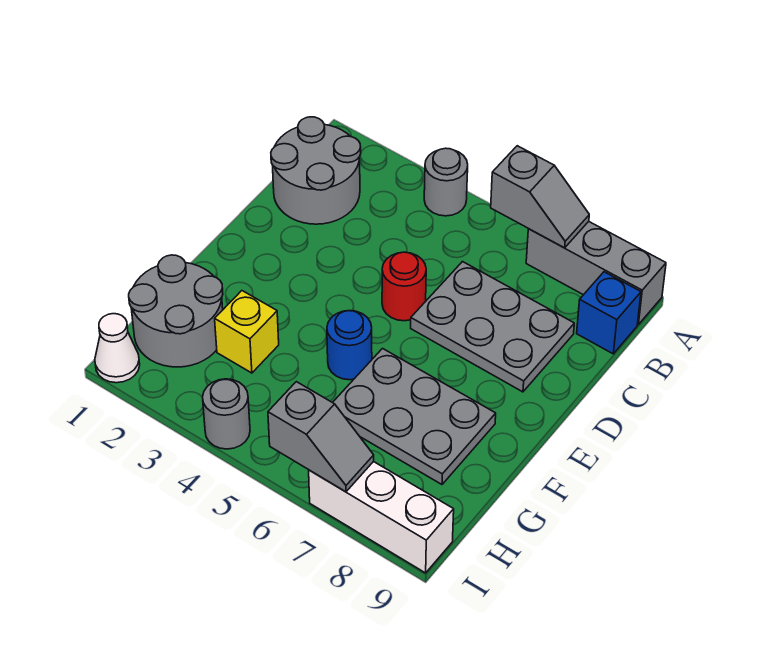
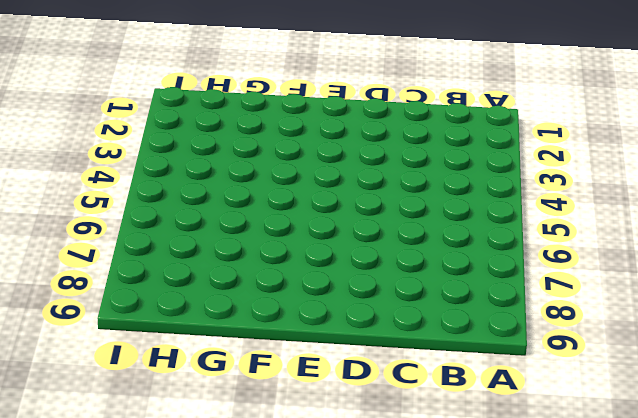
none -> grey 1x1 round brick [424,148,468,216]
none -> grey 1x3 brick [526,222,666,324]
none -> grey 2x2 round brick [271,117,361,224]

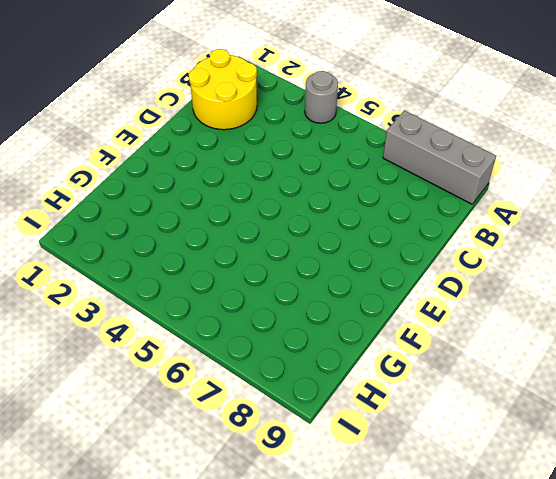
yellow 2x2 round brick [189,49,257,130] -> grey 2x2 round brick [271,117,361,224]
none -> blue 1x1 brick [577,272,641,354]
none -> grey 2x3 plate [411,262,574,392]
none -> red 1x1 round brick [382,252,426,321]

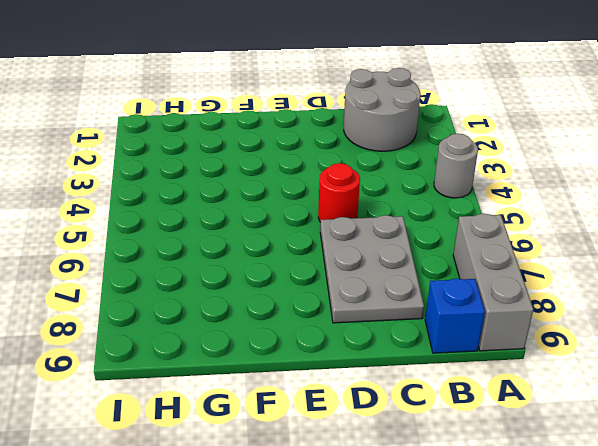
none -> blue 1x1 round brick [327,311,372,380]
none -> grey 2x3 plate [333,349,496,484]
none -> grey 2x2 round brick [129,255,223,367]

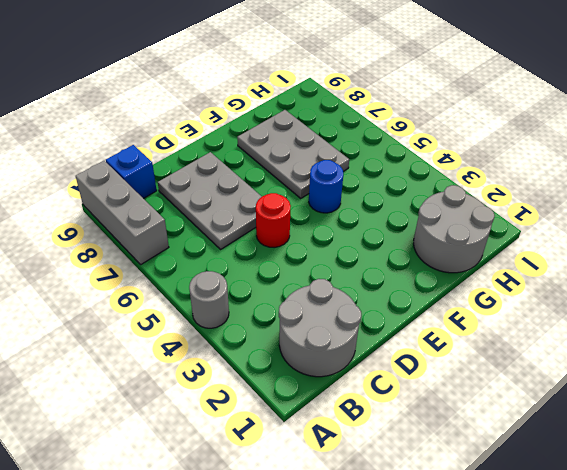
none -> yellow 1x1 brick [215,291,279,373]
none -> white 1x1 cone [95,314,140,383]
none -> grey 1x1 round brick [203,379,250,449]

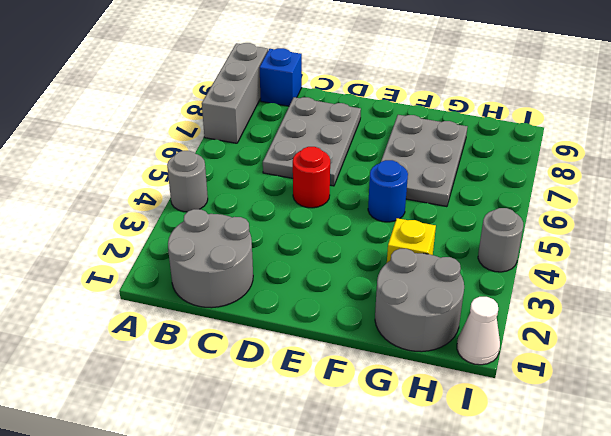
none -> white 1x3 brick [309,461,454,573]
none -> grey 1x2 slope [491,146,589,248]
none -> grey 1x2 slope [268,382,374,492]

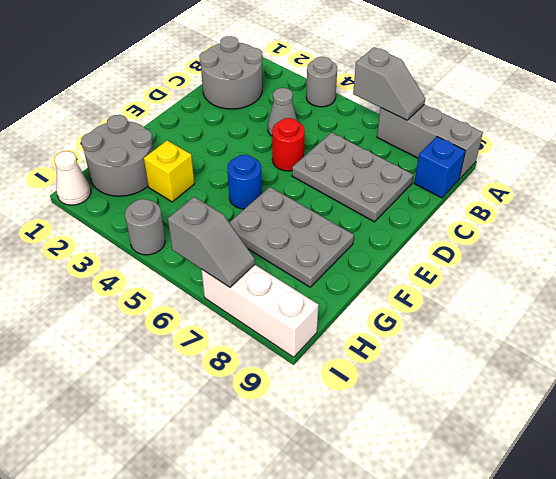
grey 1x1 cone [268,88,297,136] -> none

